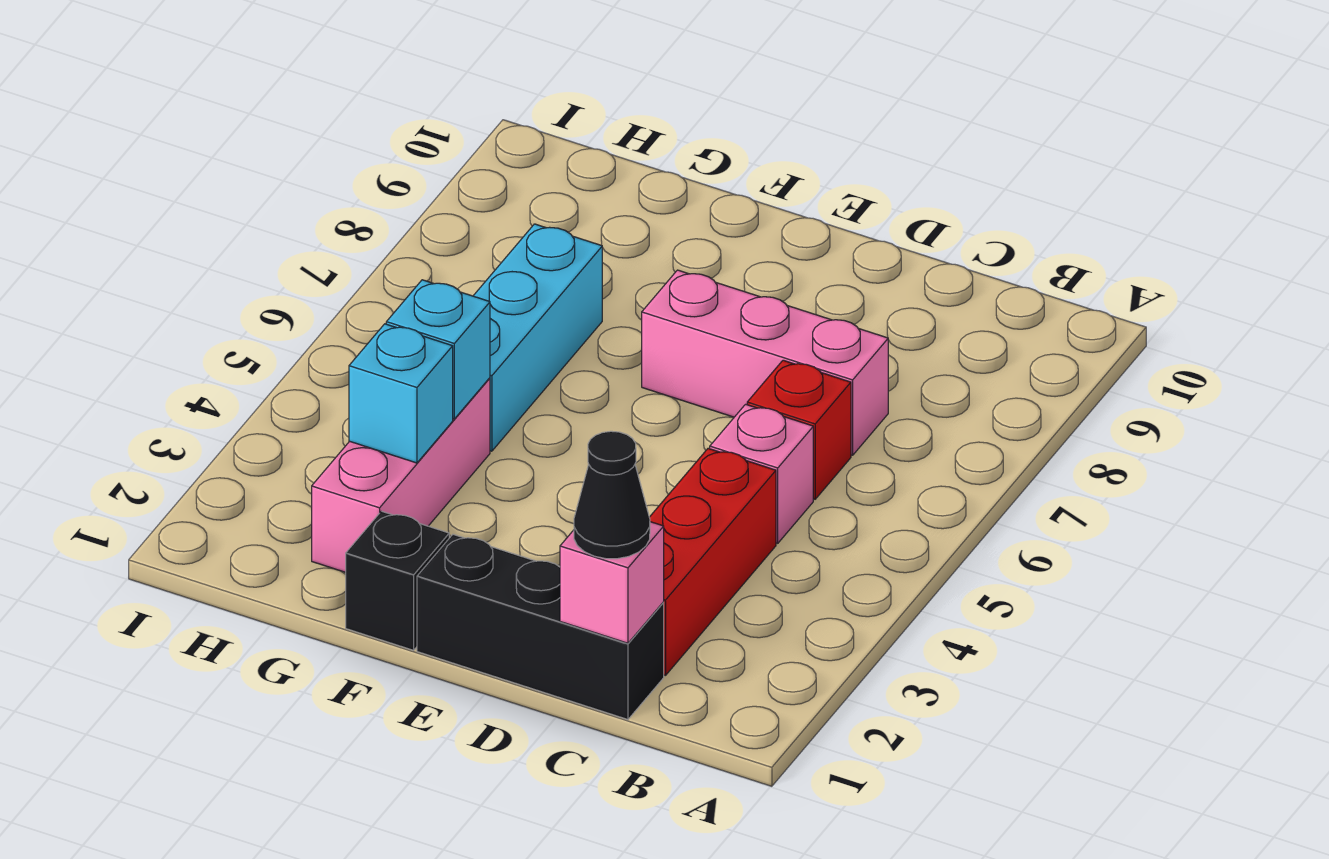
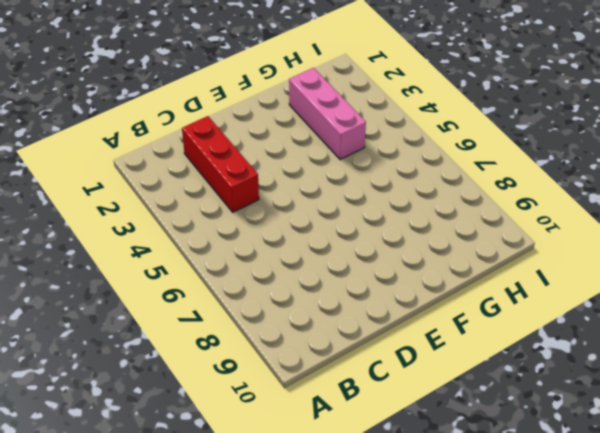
none -> black 1x3 brick [417,534,664,720]
none -> pink 1x1 brick [710,404,813,543]
none -> red 1x1 brick [747,360,851,499]

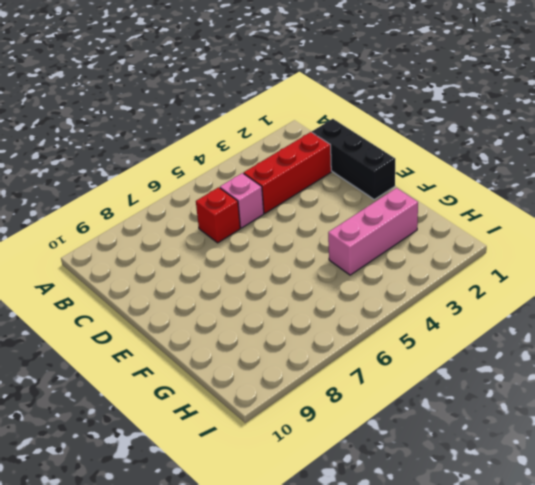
none -> pink 1x3 brick [642,270,888,455]
none -> black 1x1 brick [346,511,449,650]
none -> cyan 1x3 brick [474,224,602,451]

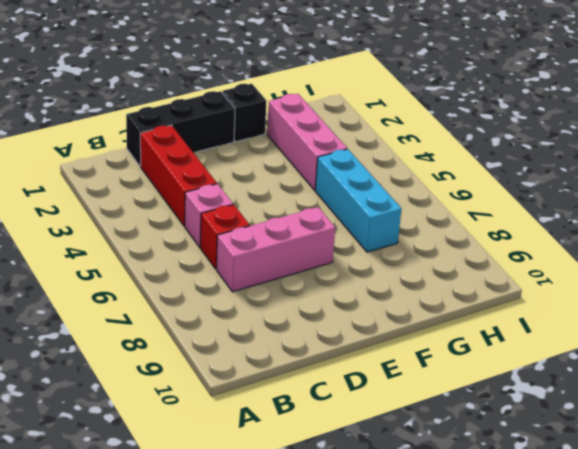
none -> pink 1x1 brick [560,522,664,643]
none -> cyan 1x1 brick [349,324,453,463]
none -> cyan 1x1 brick [386,280,490,419]

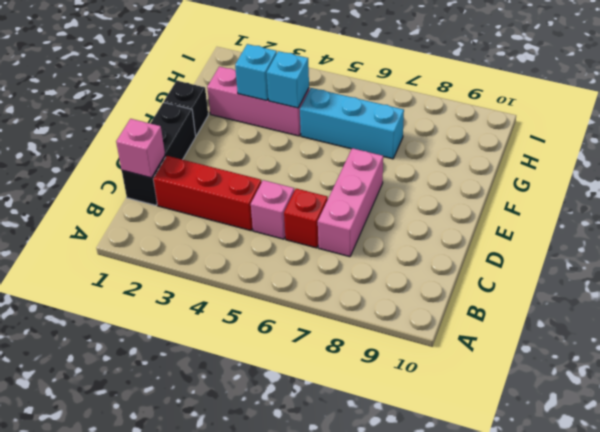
none -> black 1x1 cone [574,431,650,559]

